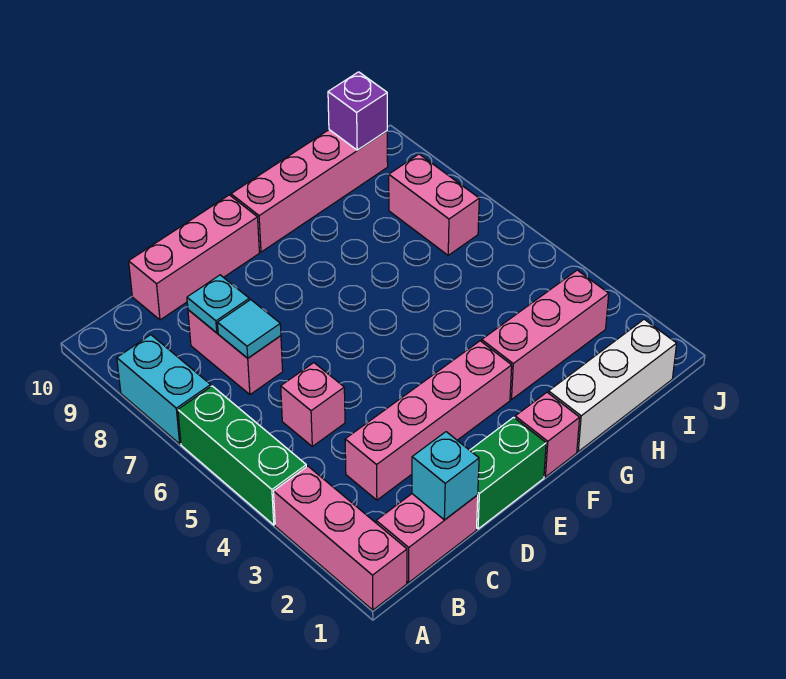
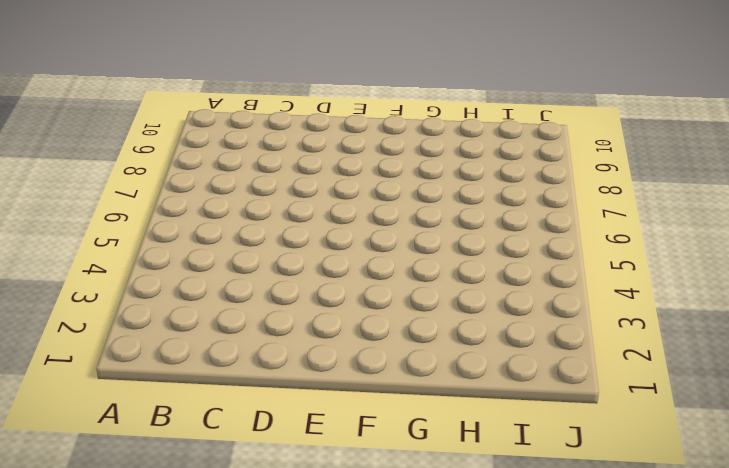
none -> pink 1x3 brick [274,466,407,610]
none -> green 1x3 brick [178,386,306,525]
none -> cyan 1x2 brick [117,335,211,444]

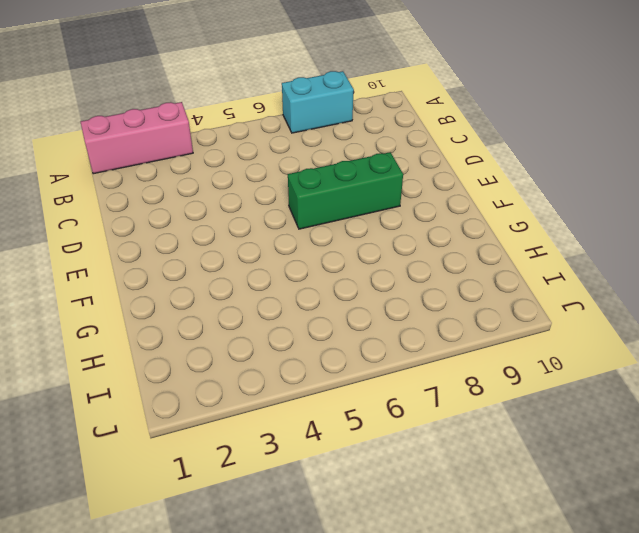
green 1x3 brick [288,152,403,229] -> green 1x3 brick moved to [178,386,306,525]
none -> pink 1x2 brick [376,494,478,583]
none -> pink 1x4 brick [345,341,512,500]
none -> pink 1x1 brick [281,363,345,446]

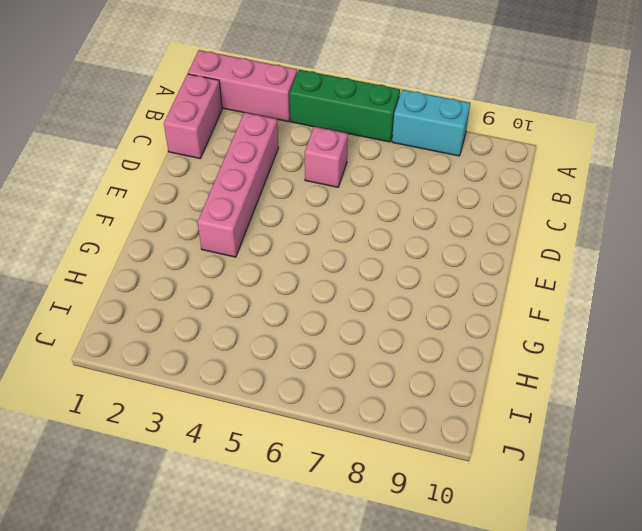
none -> pink 1x2 brick [188,310,283,395]
none -> pink 1x3 brick [129,195,259,320]
none -> green 1x2 brick [470,417,546,529]

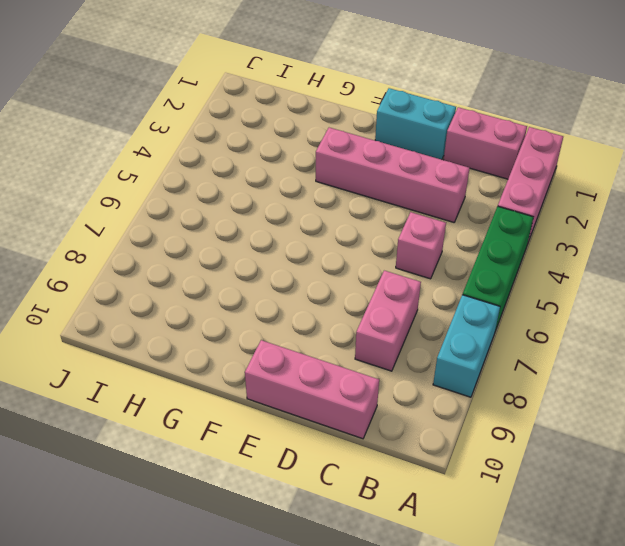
cyan 1x2 brick [375,88,456,160] -> green 1x2 brick [470,417,546,529]
none -> pink 1x1 brick [515,392,580,477]
none -> pink 1x4 brick [231,130,388,252]
none -> white 1x3 brick [549,319,677,451]

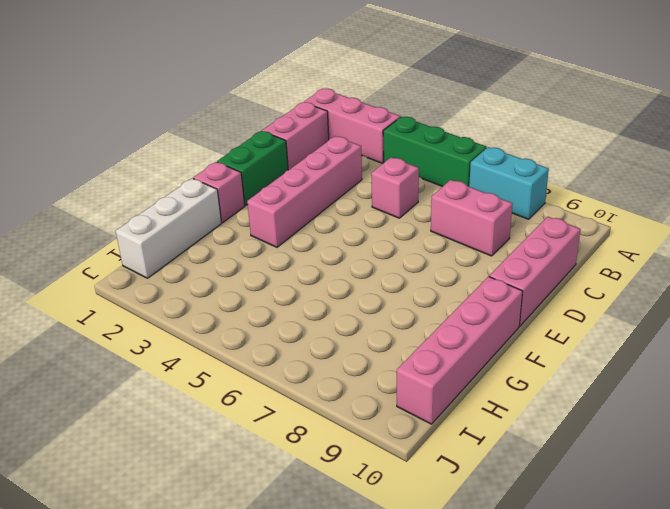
none -> pink 1x3 brick [482,270,609,400]
none -> pink 1x2 brick [389,154,479,255]
none -> cyan 1x1 brick [412,432,479,520]

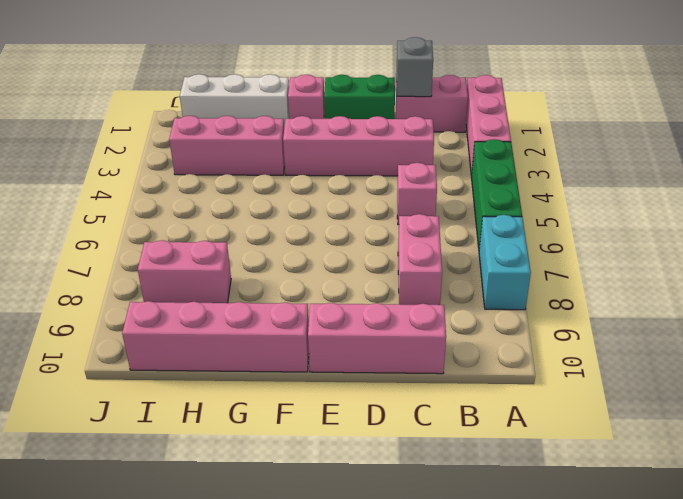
grey 1x1 brick [396,37,433,97] -> cyan 1x1 brick [412,432,479,520]
pink 1x2 brick [138,240,231,303] -> pink 1x2 brick turned to [389,154,479,255]
none -> cyan 1x1 tile [217,300,281,358]
none -> cyan 1x1 plate [187,275,249,333]
none -> purple 1x1 brick [328,72,387,150]

